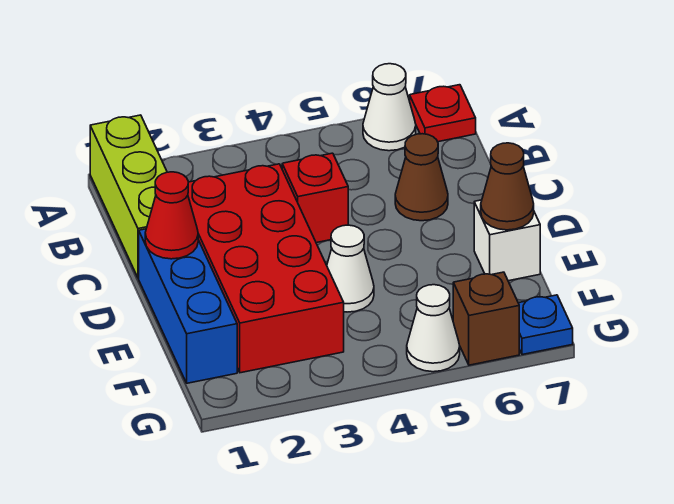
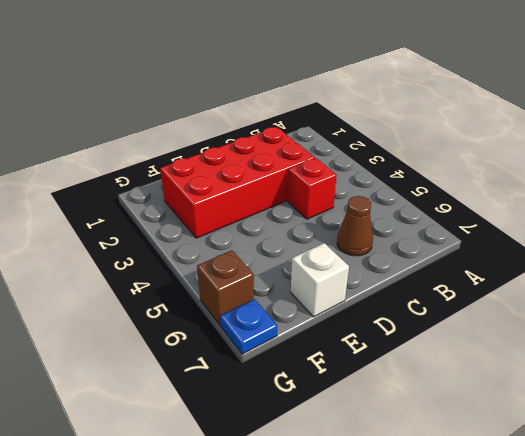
none -> lime 1x3 brick [90,115,167,278]
none -> white 1x1 cone [363,64,416,151]
none -> red 1x1 plate [410,85,476,142]

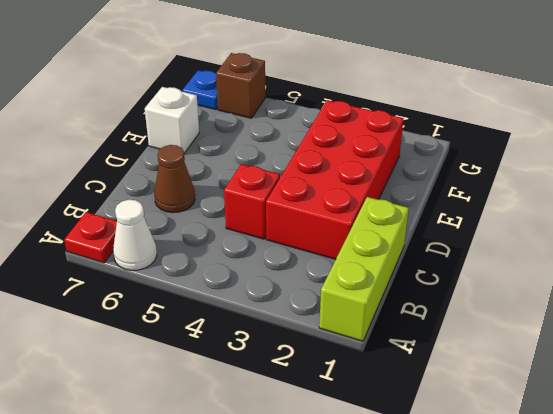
none -> blue 1x3 brick [139,229,237,383]
none -> white 1x1 cone [327,225,374,312]
none -> white 1x1 cone [407,285,460,372]

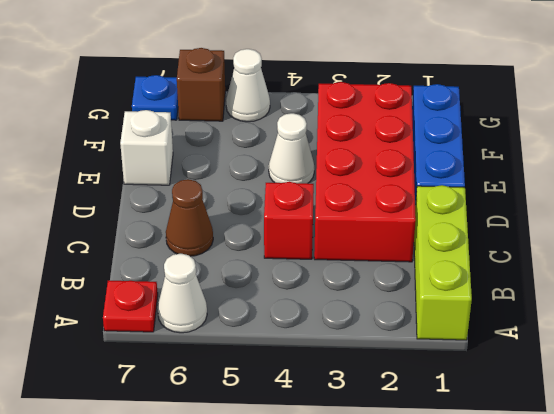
none -> red 1x1 cone [145,172,198,259]
none -> brown 1x1 cone [481,143,534,230]

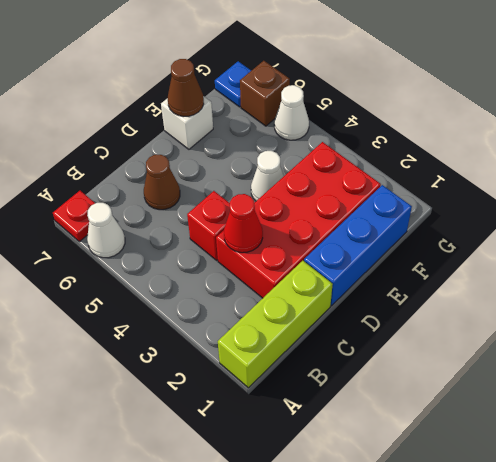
red 1x1 cone [224,194,263,253] -> red 1x1 cone moved to [145,172,198,259]

